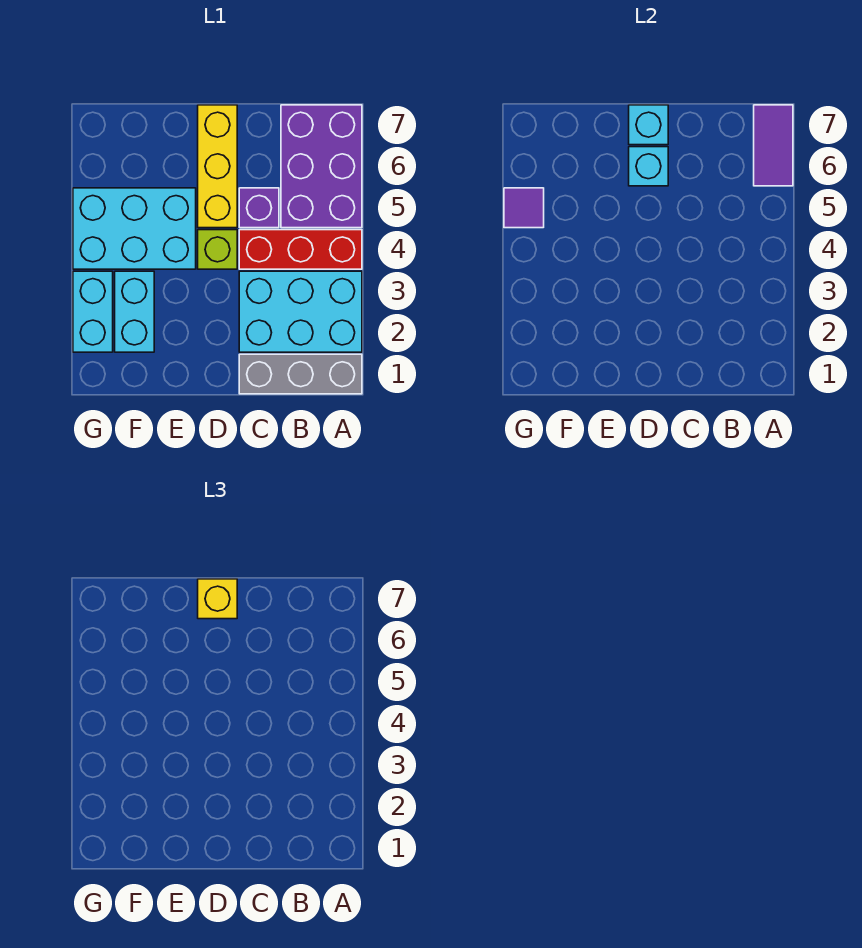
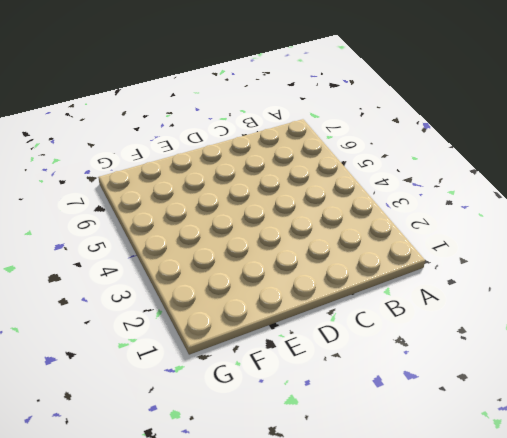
none -> grey 1x3 brick [239,354,362,394]
none -> cyan 2x3 brick [239,271,362,352]
none -> red 1x3 brick [239,230,362,269]

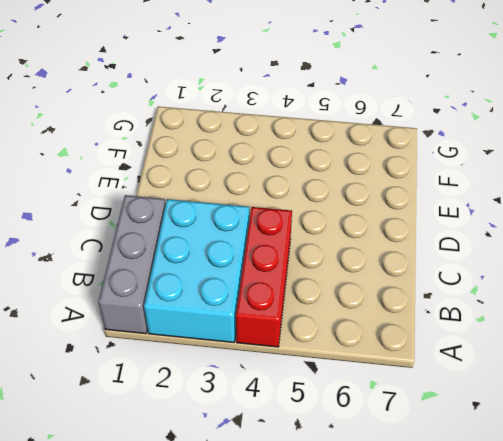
none -> purple 2x3 brick [281,105,362,228]
none -> purple 1x1 brick [239,188,279,228]
none -> lime 1x1 brick [198,230,237,269]

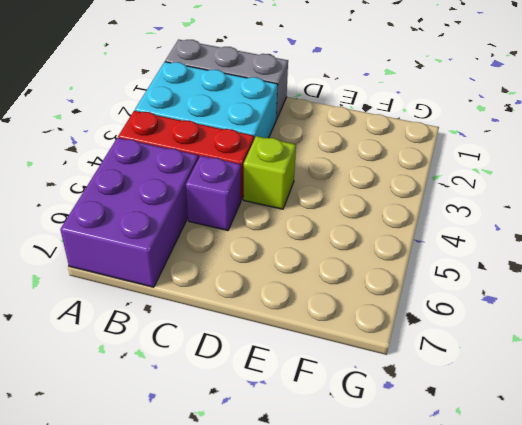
none -> yellow 1x3 brick [198,105,237,228]
none -> cyan 2x3 brick [73,188,196,269]
none -> cyan 1x2 brick [115,271,154,352]

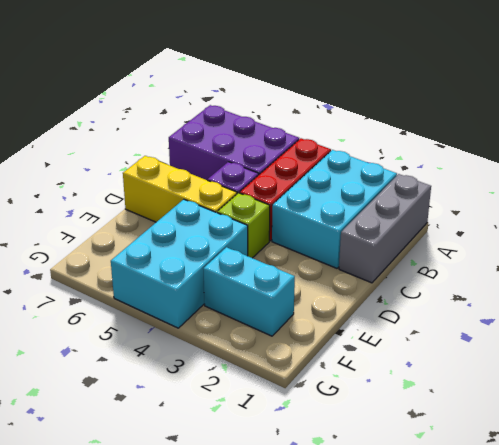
none -> cyan 1x2 brick [73,271,113,352]
none -> purple 1x2 tile [754,105,793,186]
none -> cyan 1x1 brick [629,147,668,186]

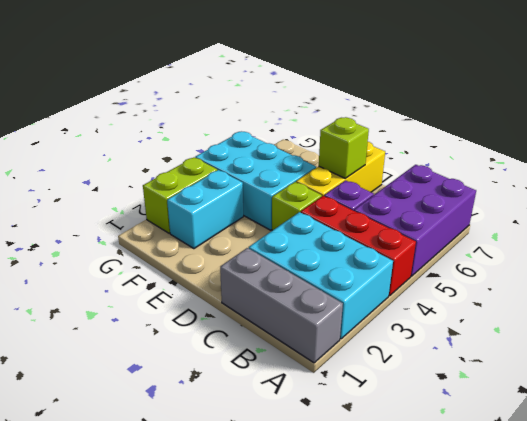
lime 1x1 brick [319,117,369,178] -> cyan 1x1 brick [629,147,668,186]
lime 1x2 brick [143,157,217,233] -> cyan 1x2 brick [73,271,113,352]
none -> purple 1x2 tile [754,105,793,186]
none -> cyan 1x1 brick [629,105,668,145]
none -> purple 1x1 tile [504,188,544,228]

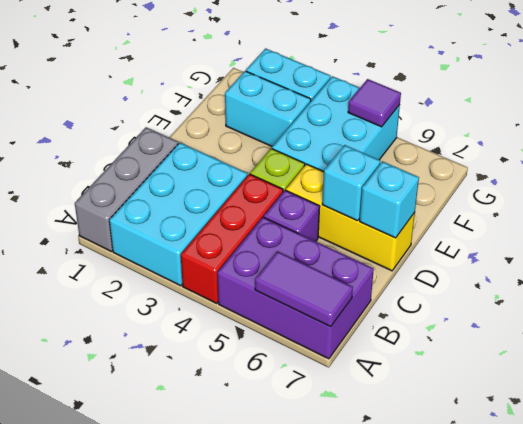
none -> yellow 1x1 brick [198,579,237,619]

